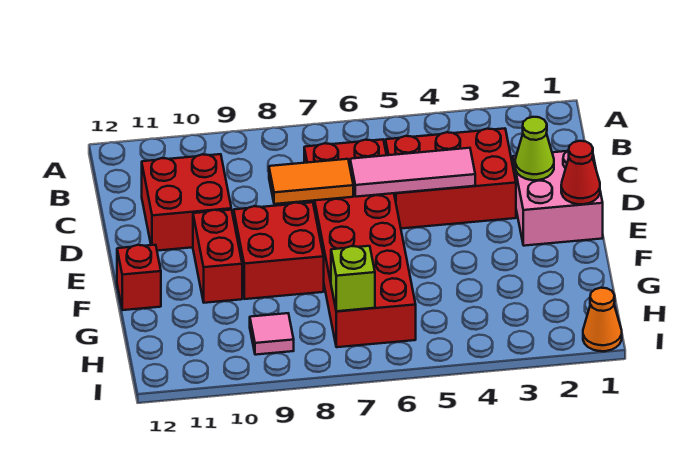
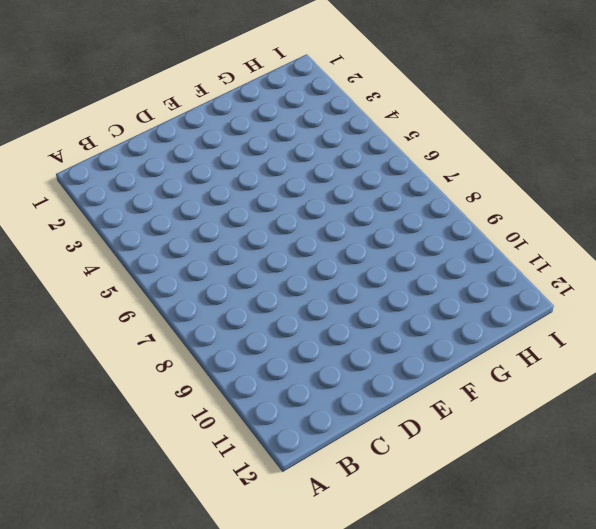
none -> red 2x3 brick [385,128,516,229]
none -> red 2x6 brick [304,140,416,347]
none -> red 2x2 brick [142,154,231,251]

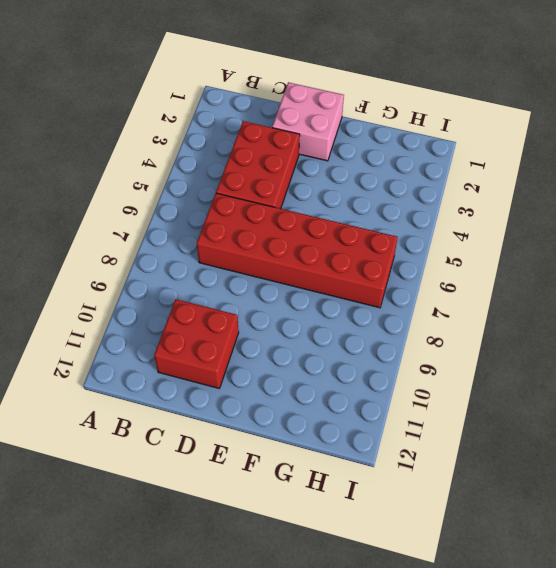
none -> red 2x2 brick [234,202,324,299]
none -> red 1x2 brick [193,210,242,303]
none -> red 1x1 brick [117,245,161,310]

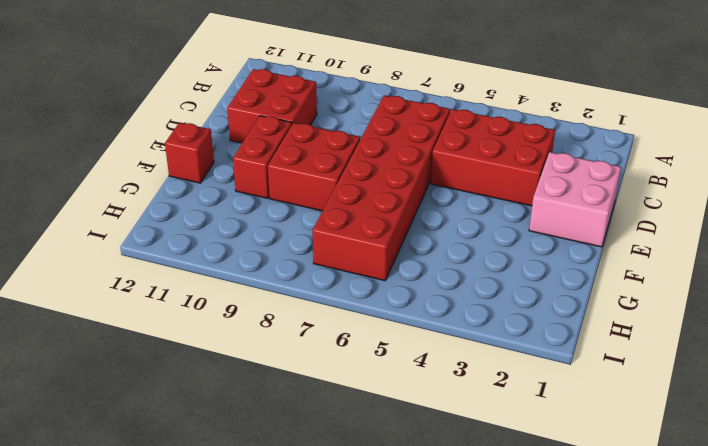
none -> pink 1x1 tile [250,313,294,355]
none -> orange 1x1 cone [583,288,622,351]
none -> lime 1x1 cone [515,117,554,180]

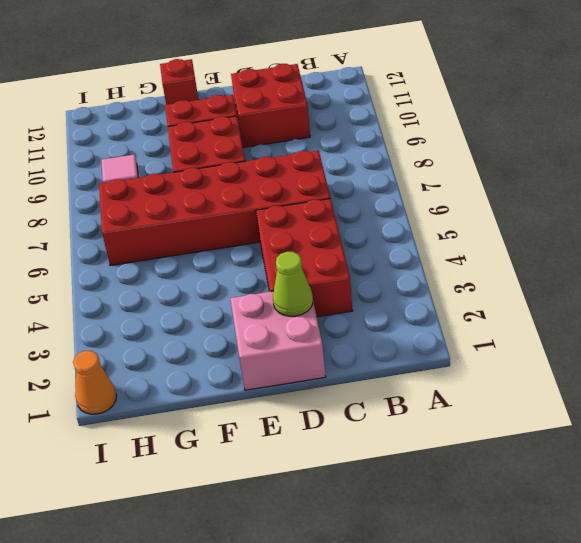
none -> pink 1x3 tile [350,148,475,197]
none -> orange 1x2 tile [269,159,353,204]
none -> red 1x1 cone [561,141,600,204]

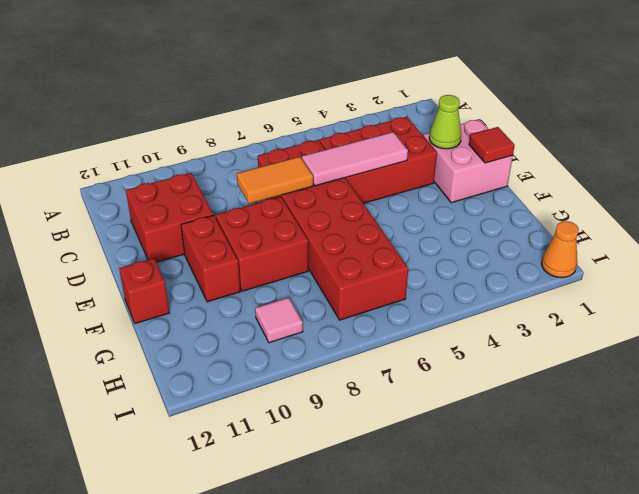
red 1x1 tile [469,127,515,163] -> red 1x1 cone [561,141,600,204]
none -> lime 1x1 brick [331,246,375,311]

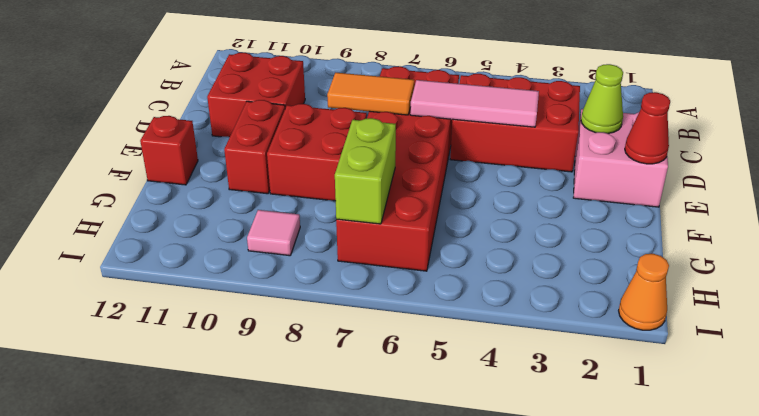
lime 1x2 brick [335,118,396,224] -> lime 1x1 brick [331,246,375,311]

